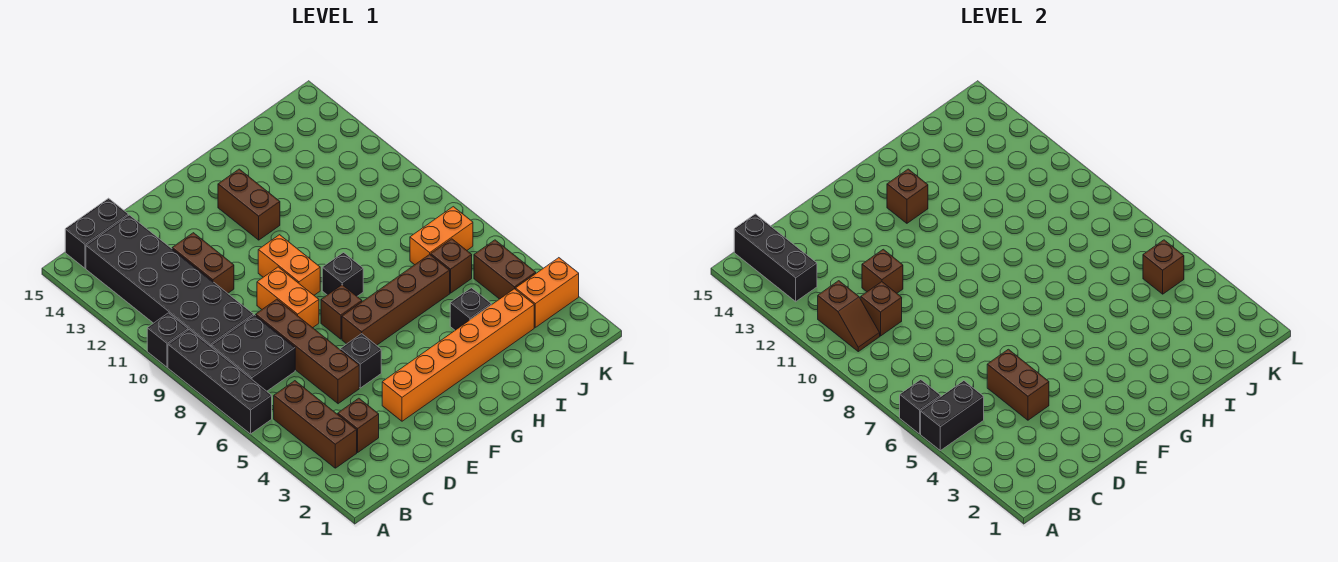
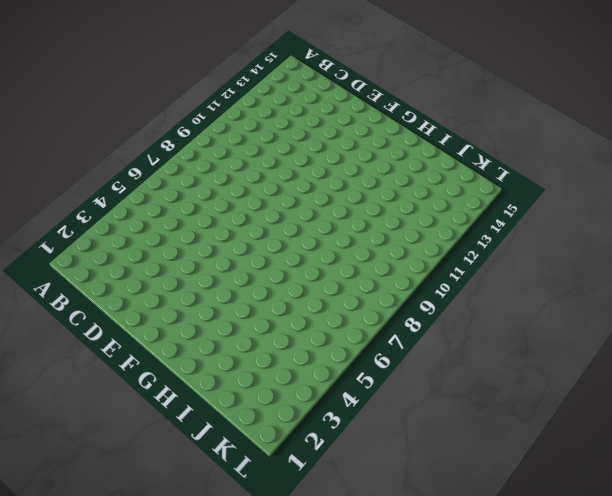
none -> black 1x4 brick [168,330,272,434]
none -> black 1x1 brick [147,313,188,367]
none -> brown 1x3 brick [274,381,357,468]
none -> black 2x2 brick [211,315,295,391]

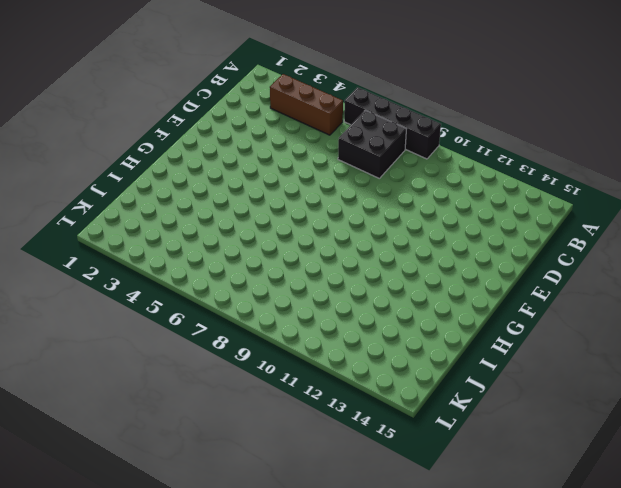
none -> black 1x1 brick [147,313,188,367]
none -> black 2x6 brick [86,215,254,346]
none -> black 1x2 brick [65,198,128,268]
none -> brown 1x1 brick [338,398,379,453]

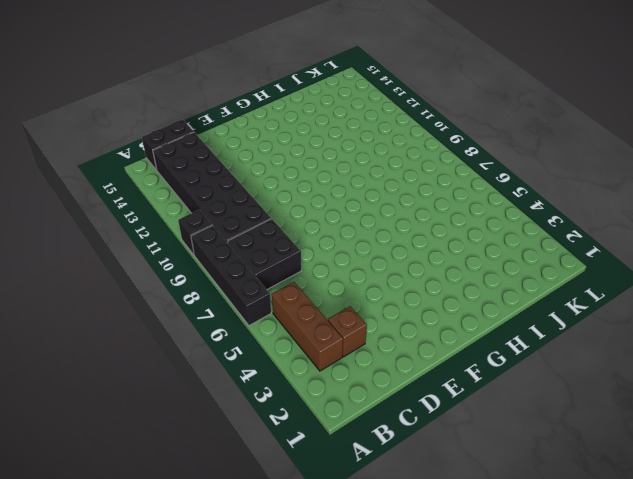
none -> brown 1x4 brick [256,299,359,404]
none -> brown 1x2 brick [172,233,234,293]
none -> orange 1x6 brick [382,289,534,421]
none -> black 1x1 brick [340,334,381,388]

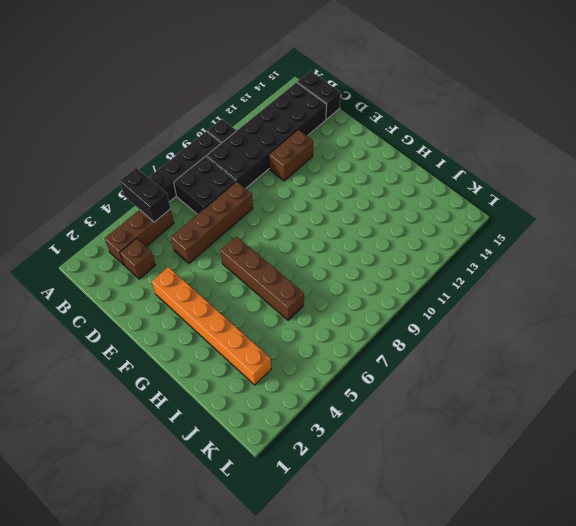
none -> black 1x1 brick [340,334,381,388]
none -> orange 1x2 brick [257,267,319,328]
none -> brown 1x1 brick [321,285,362,339]
none -> orange 1x2 brick [258,235,320,295]

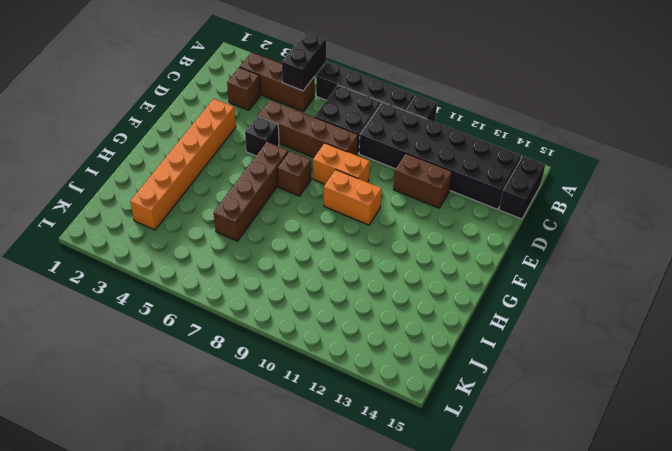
none -> black 1x1 brick [322,253,363,296]
none -> brown 1x2 brick [218,169,280,240]
none -> black 1x1 brick [450,288,491,330]
none -> brown 1x1 brick [431,239,472,293]

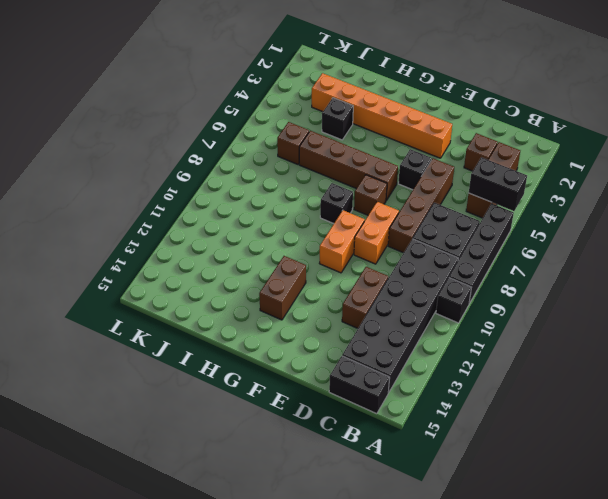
none -> orange 1x2 brick [410,207,473,265]
none -> orange 1x2 brick [516,258,579,327]
none -> brown 1x2 brick [474,240,536,299]
none -> black 1x1 brick [900,380,941,434]

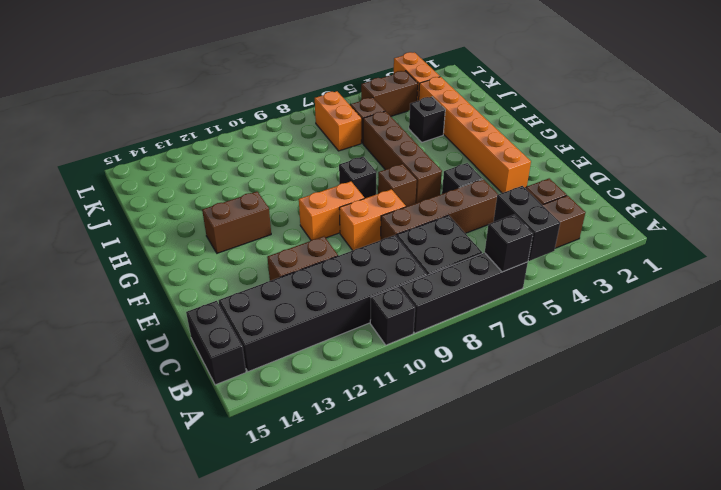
none -> brown 1x2 slope [818,281,880,352]
none -> black 1x3 brick [734,214,817,302]
none -> brown 1x1 brick [861,282,902,336]
none -> brown 1x2 brick [987,349,1049,420]

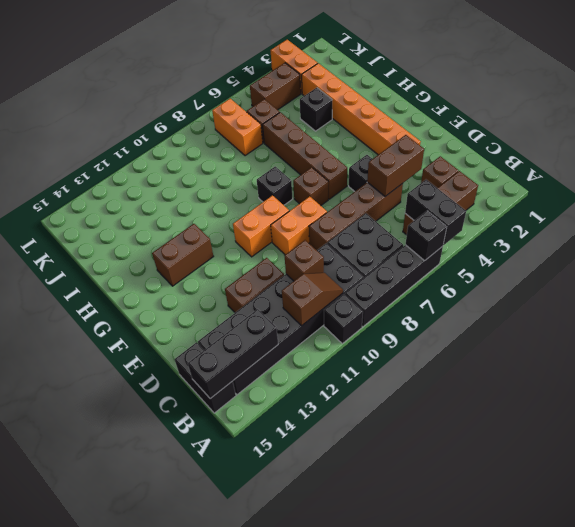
none -> brown 1x1 brick [862,249,903,293]
none -> brown 1x1 brick [887,169,928,223]
none -> brown 1x1 brick [1143,240,1184,294]

